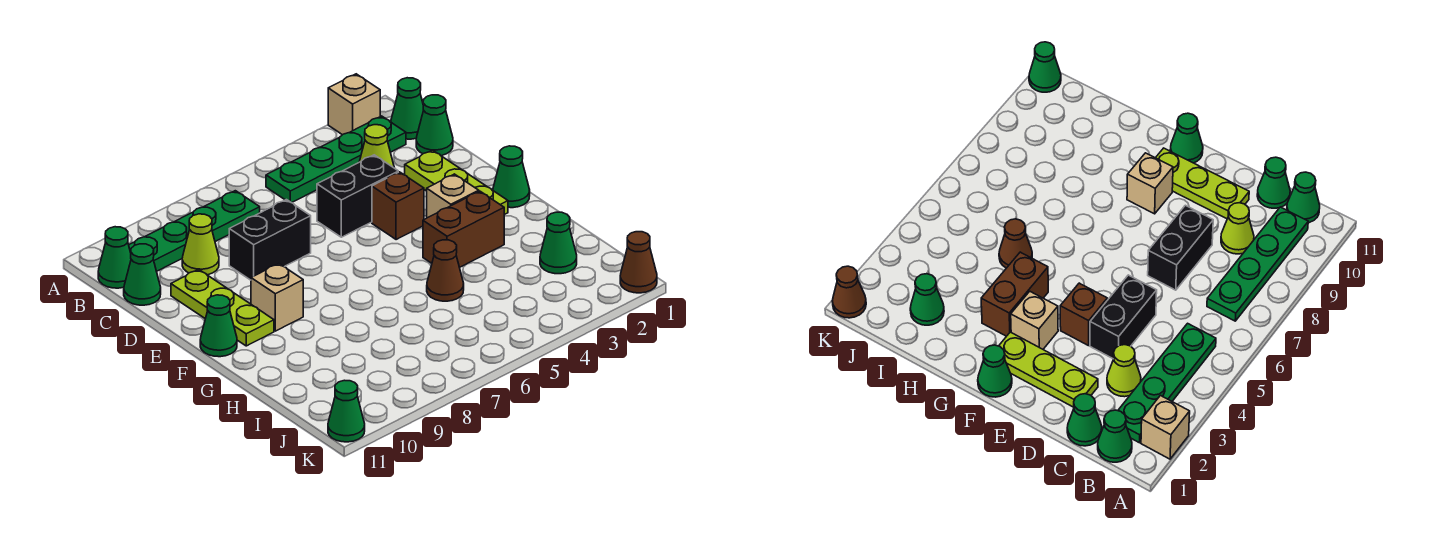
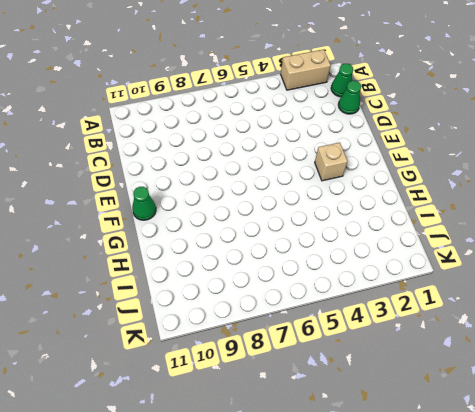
tan 1x2 brick [281,49,331,90] -> tan 1x1 brick [328,74,380,135]
none -> green 1x4 plate [266,116,406,203]
none -> green 1x4 plate [129,191,260,271]
none -> green 1x1 cone [98,227,131,288]

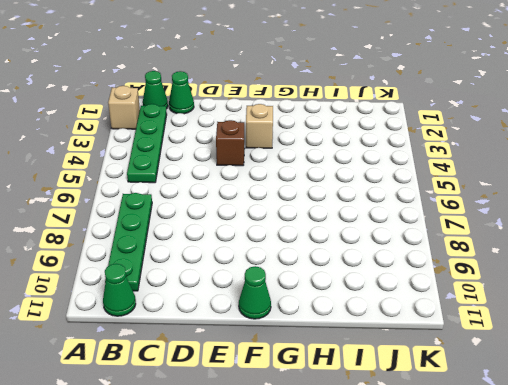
none -> lime 1x1 cone [359,125,394,168]
none -> lime 1x1 cone [182,214,219,275]
none -> green 1x1 cone [124,244,161,305]

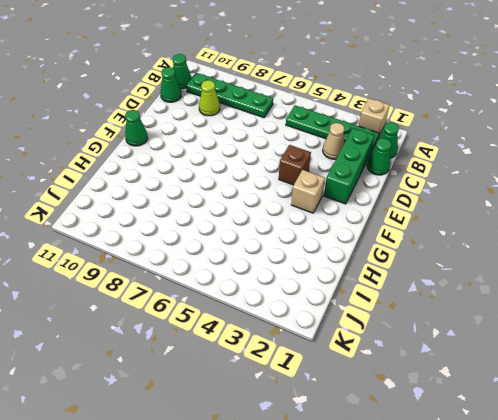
green 1x3 brick [324,128,374,204] -> lime 1x3 plate [405,150,508,215]
tan 1x1 cone [323,123,345,159] -> lime 1x1 cone [359,125,394,168]
none -> black 1x2 brick [317,155,398,237]
none -> black 1x2 brick [229,200,311,280]
none -> lime 1x3 plate [171,269,274,346]

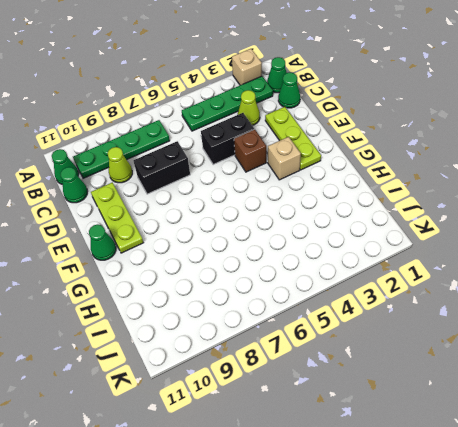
none -> green 1x1 cone [493,146,530,208]
none -> tan 1x1 brick [251,264,303,331]
none -> brown 1x2 brick [423,191,504,267]

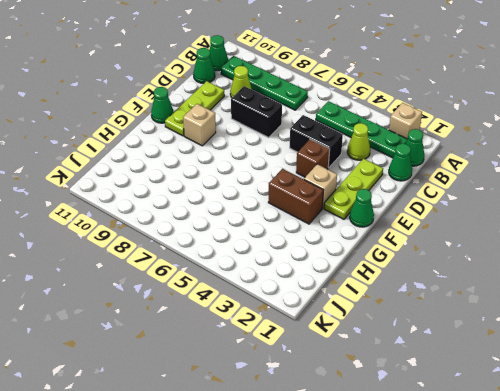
none -> brown 1x1 cone [427,240,464,301]
none -> green 1x1 cone [540,212,577,274]
none -> brown 1x1 cone [620,232,657,293]

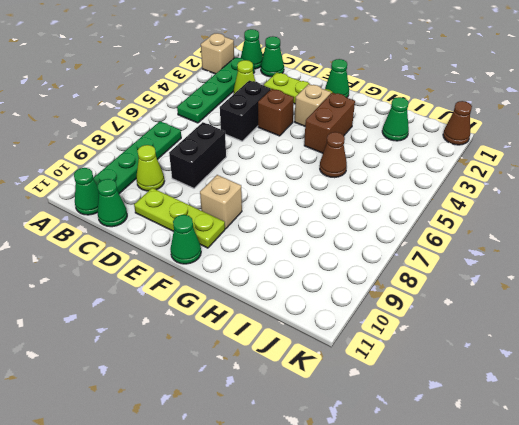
none -> green 1x1 cone [328,380,365,442]

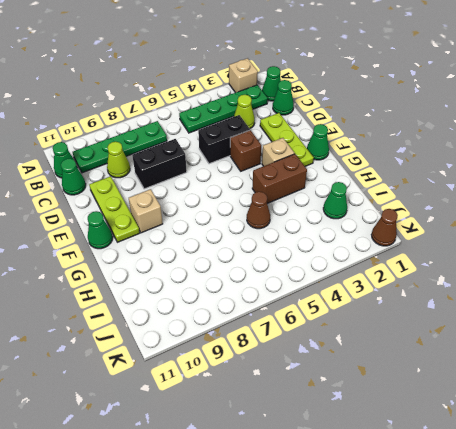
none -> green 1x1 cone [328,380,365,442]

